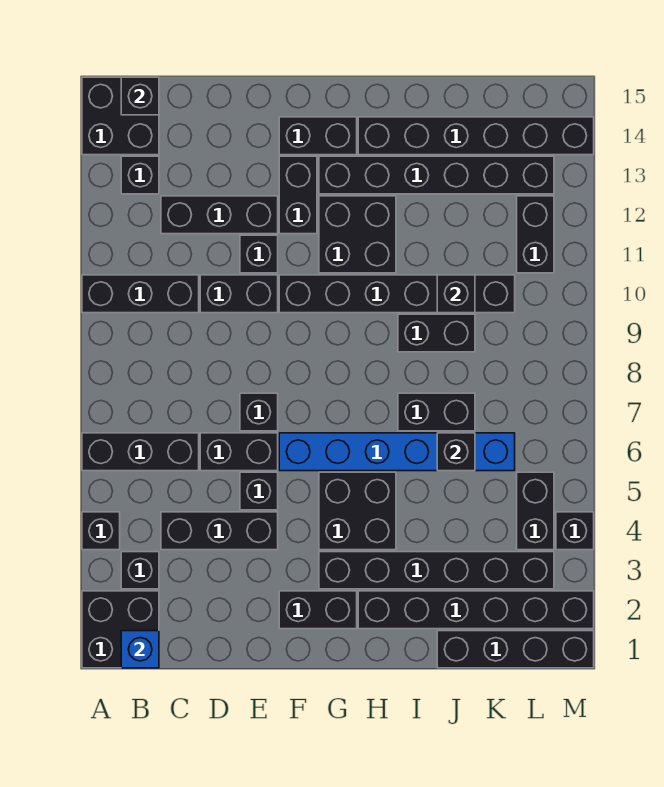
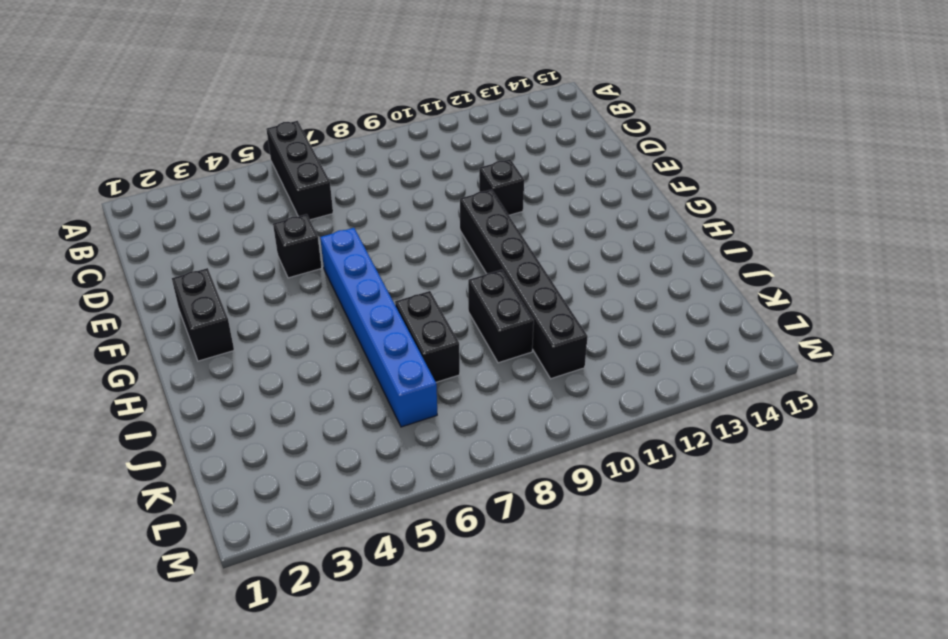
none -> black 2x2 brick [82,591,159,668]
none -> black 1x1 brick [82,512,120,550]
none -> black 1x3 brick [82,275,199,313]
none -> black 2x2 brick [82,77,159,155]

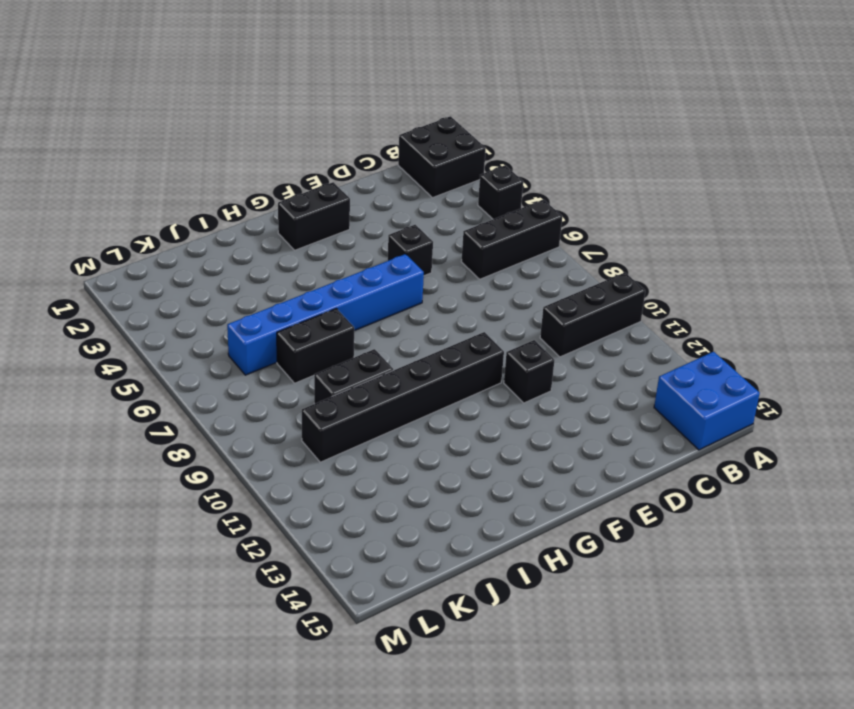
blue 2x2 brick [654,352,760,450] -> black 2x2 brick [82,77,159,155]
none -> black 1x1 brick [121,552,159,589]
none -> black 1x1 brick [121,156,159,194]
none -> black 1x3 brick [161,512,278,550]
none -> black 1x3 brick [161,196,278,234]

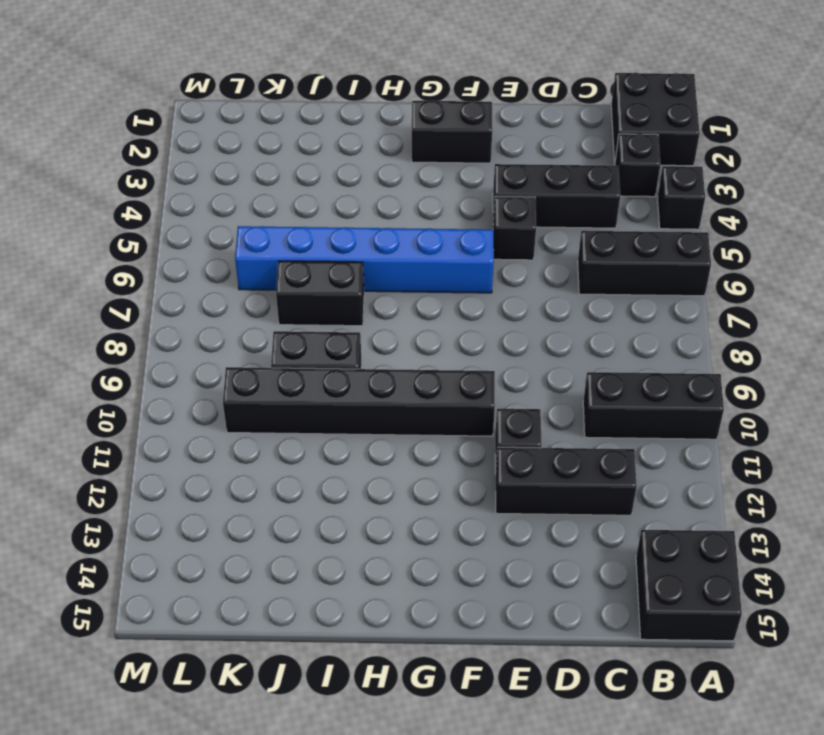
none -> black 1x1 brick [121,156,159,194]
none -> black 1x2 brick [200,433,278,471]
none -> black 1x2 brick [200,275,278,313]
none -> black 1x1 brick [240,393,278,431]

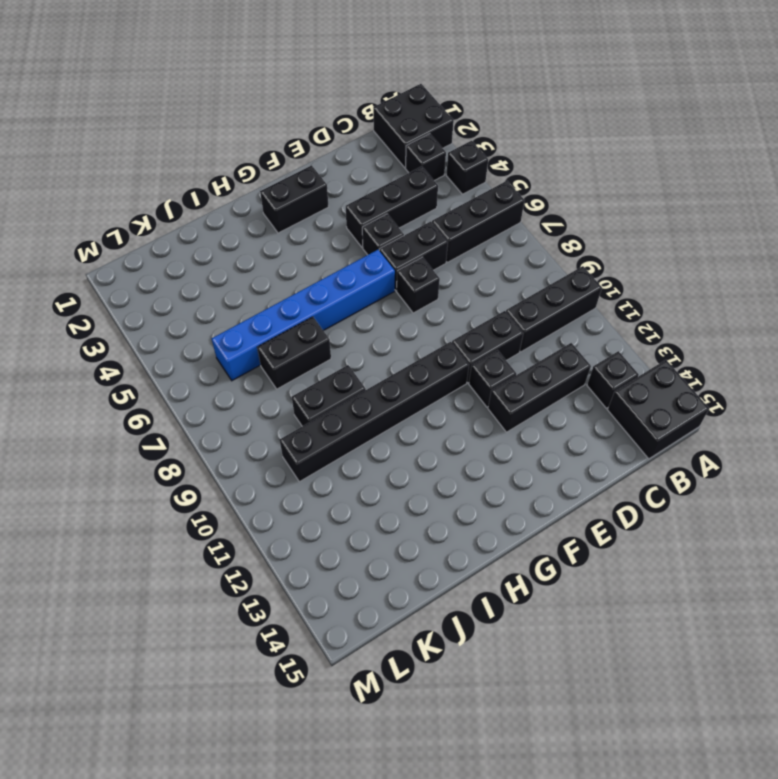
none -> black 1x2 brick [279,156,317,234]
none -> black 1x2 brick [279,117,357,155]
none -> black 1x6 brick [319,552,554,589]
none -> black 2x2 brick [319,472,396,550]

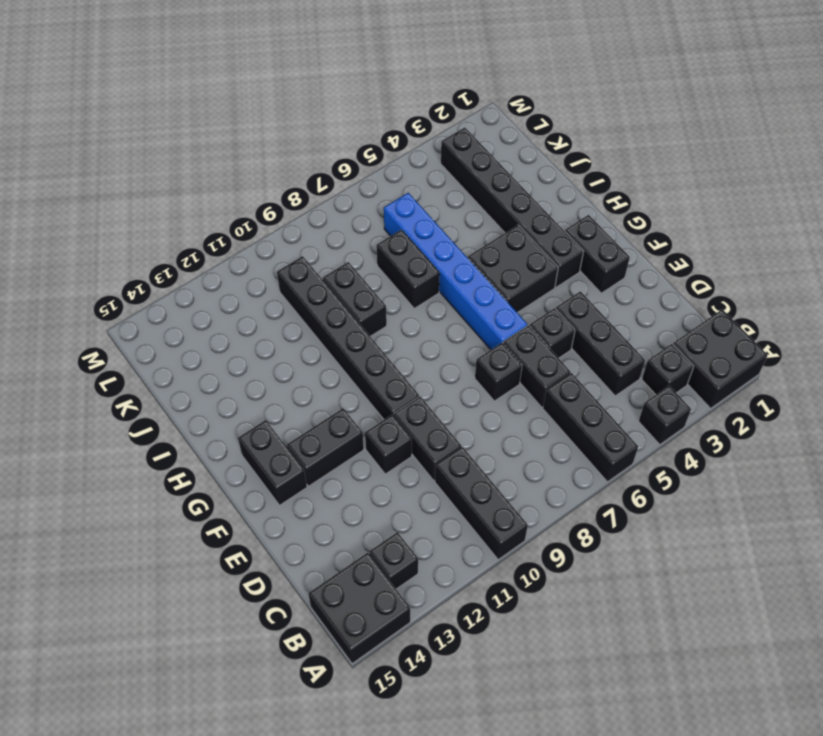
none -> black 1x3 brick [161,196,278,234]
none -> black 2x2 brick [319,196,396,273]
none -> black 1x6 brick [319,156,554,194]
none -> black 1x6 brick [358,591,594,629]

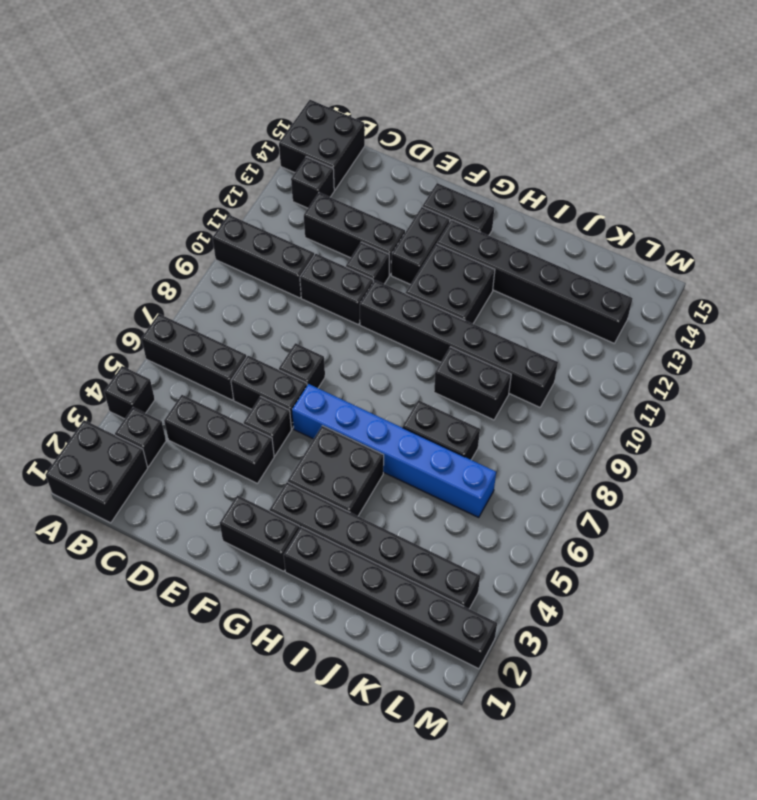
none -> black 1x6 brick [358,117,594,155]
none -> black 1x4 brick [437,631,594,668]
none -> black 1x2 brick [517,472,554,550]
none -> black 1x2 brick [517,196,554,273]

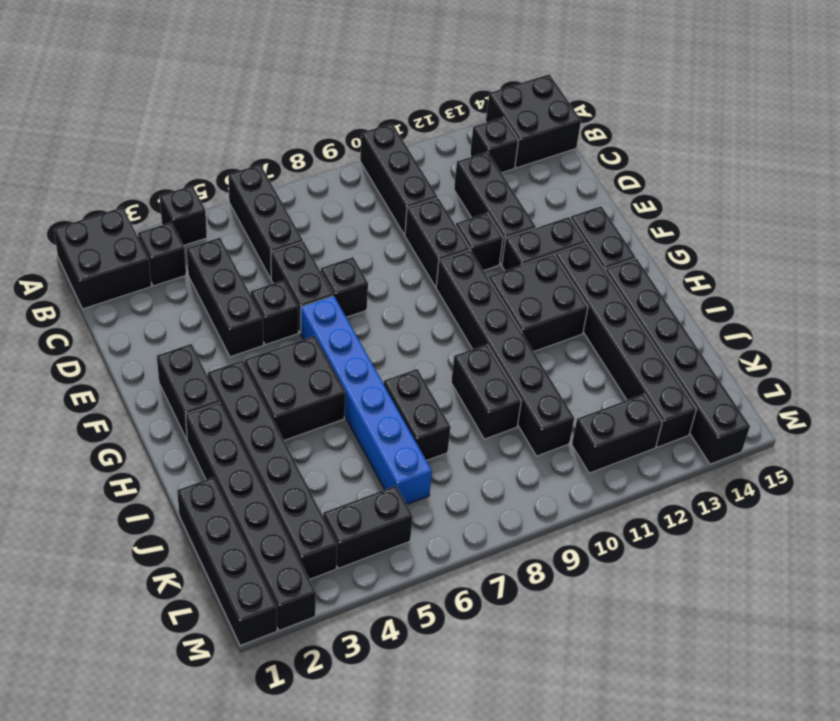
none -> black 1x1 brick [556,512,594,550]
none -> blue 1x1 brick [121,631,159,668]
none -> black 1x1 brick [121,77,159,115]
none -> black 1x1 brick [437,433,475,471]

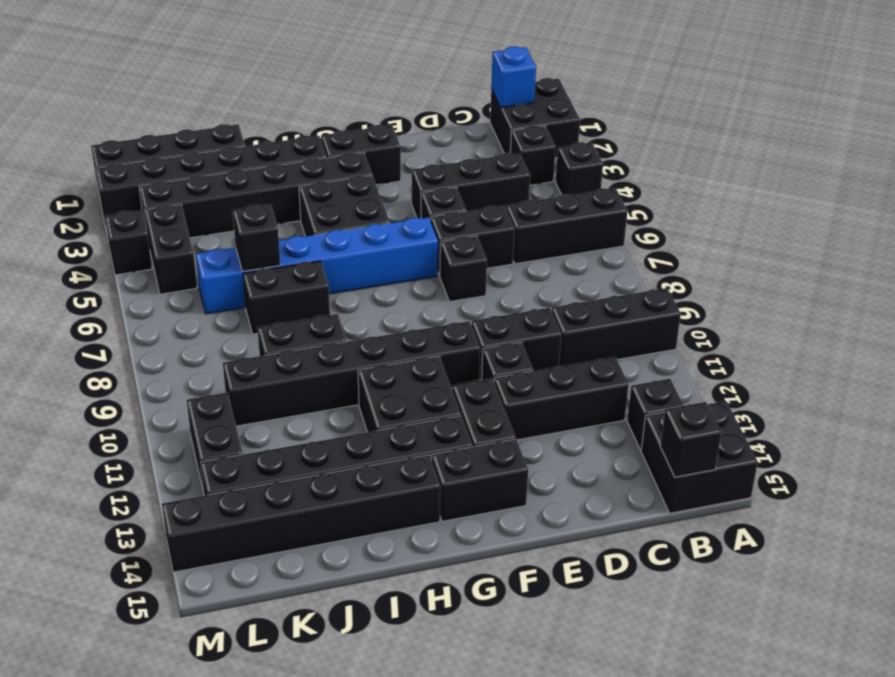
none -> black 1x1 brick [437,275,475,313]

